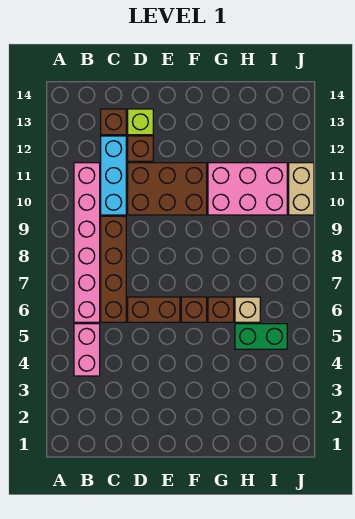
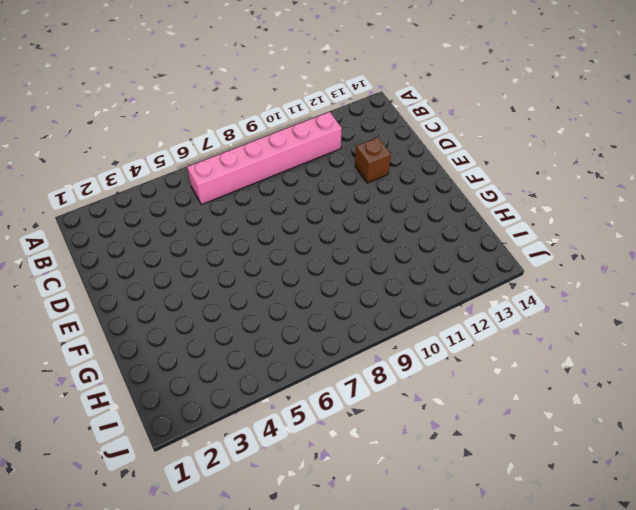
none -> pink 1x2 brick [74,324,100,376]
none -> brown 1x4 brick [101,216,126,322]
none -> cyan 1x3 brick [101,136,126,215]

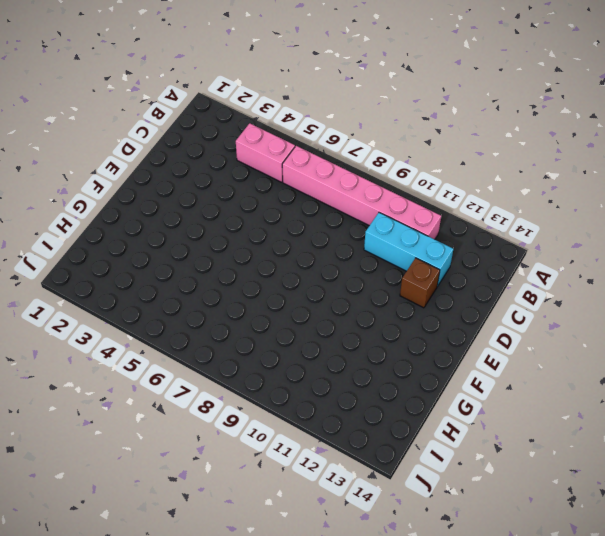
none -> brown 1x4 brick [101,216,126,322]
none -> brown 1x1 brick [101,109,126,135]
none -> brown 1x2 brick [128,297,180,322]

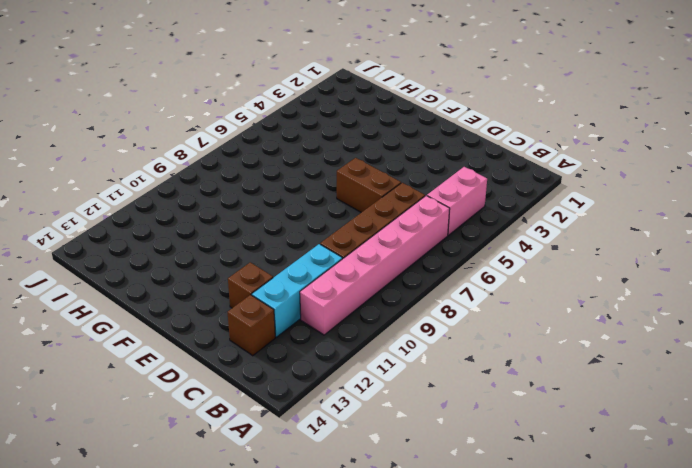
none -> brown 2x3 brick [128,163,207,215]
none -> lime 1x1 brick [128,109,153,135]
none -> brown 1x1 brick [181,297,207,322]

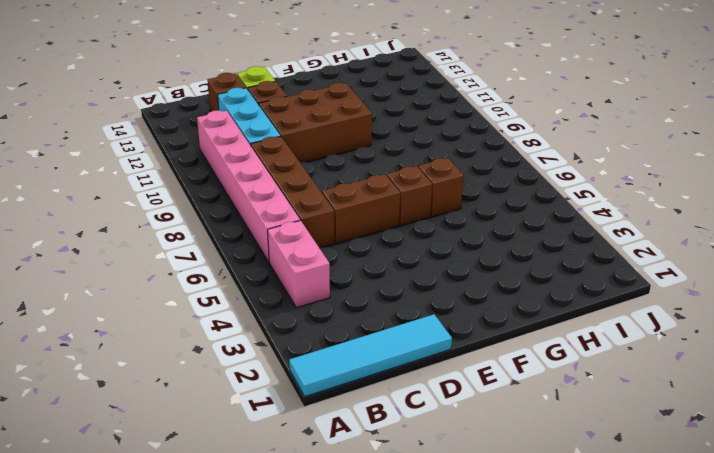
cyan 1x4 tile [289,314,452,397] -> none
none -> pink 2x3 brick [208,163,287,215]
none -> green 1x2 brick [235,324,287,349]
none -> tan 1x1 brick [235,297,260,322]

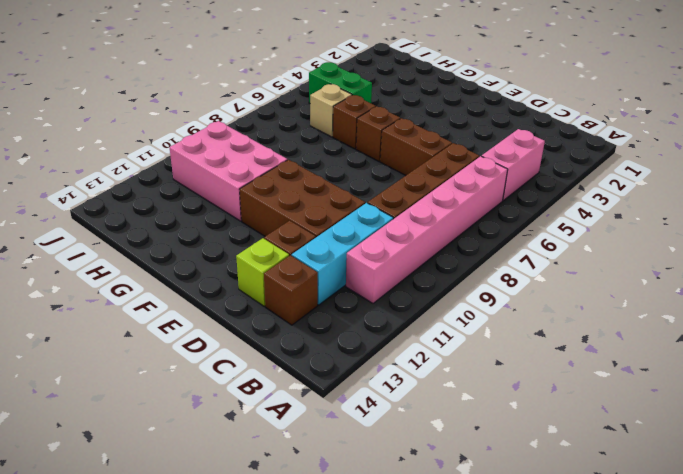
none -> tan 1x2 brick [289,163,314,215]

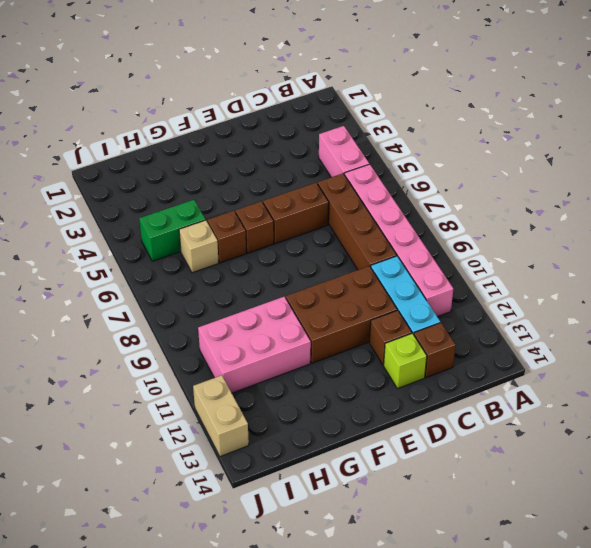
tan 1x2 brick [193,375,249,456] -> tan 1x2 brick moved to [289,163,314,215]

